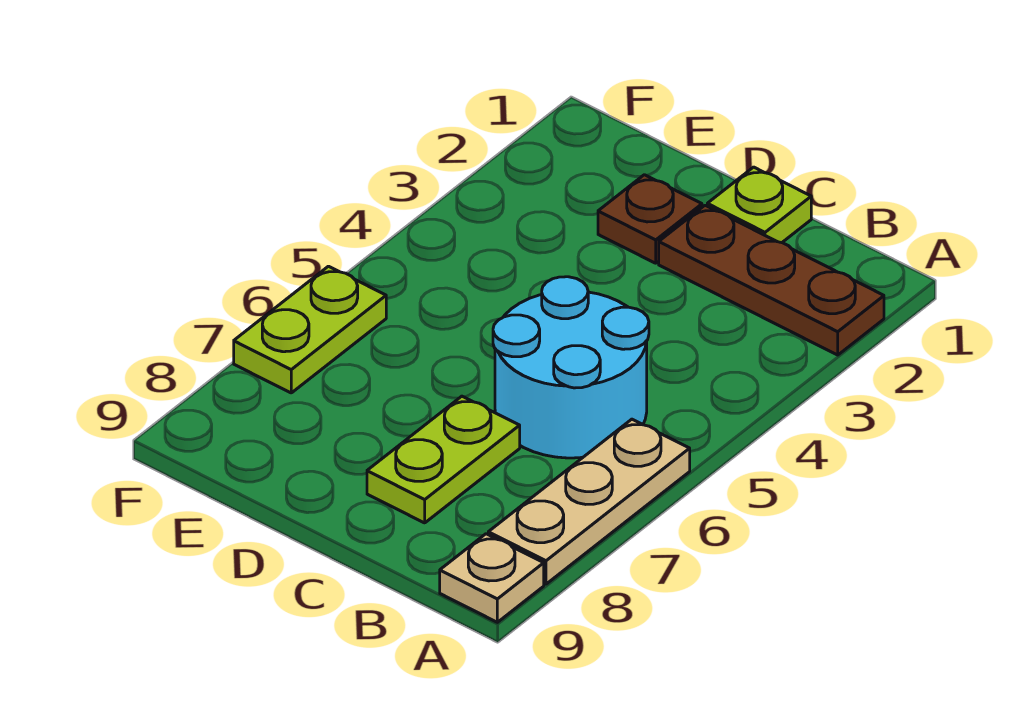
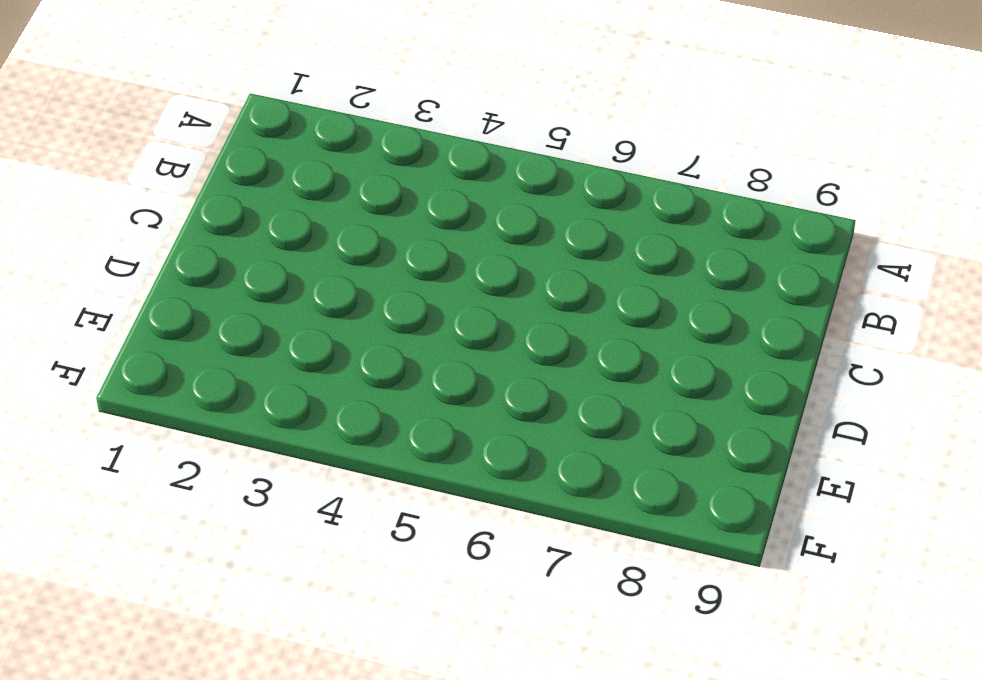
none -> brown 1x3 plate [659,205,884,355]
none -> tan 1x3 plate [488,419,690,584]

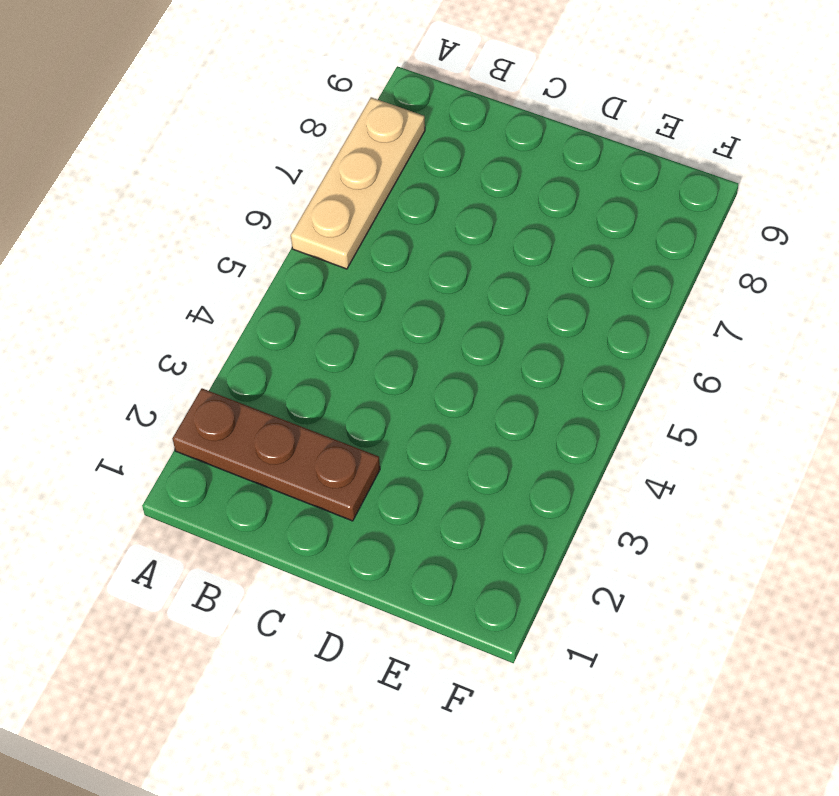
none -> tan 1x1 plate [440,534,544,622]
none -> cyan 2x2 round brick [493,277,649,458]

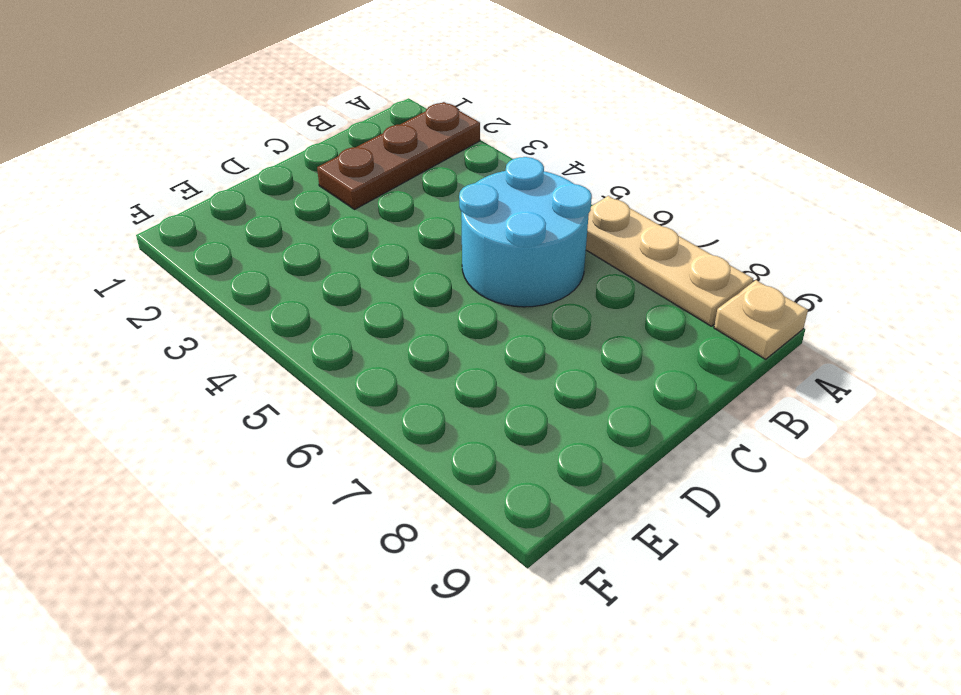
none -> lime 1x1 plate [707,167,811,243]
none -> lime 1x2 plate [367,396,520,523]

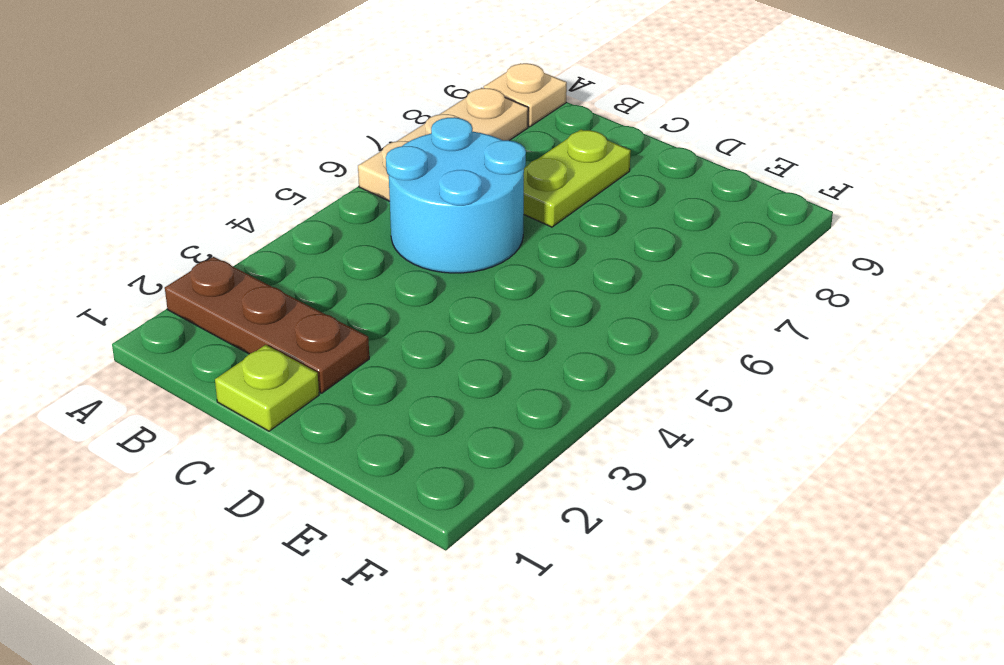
none -> brown 1x1 plate [598,175,702,263]
none -> lime 1x2 plate [234,266,386,393]

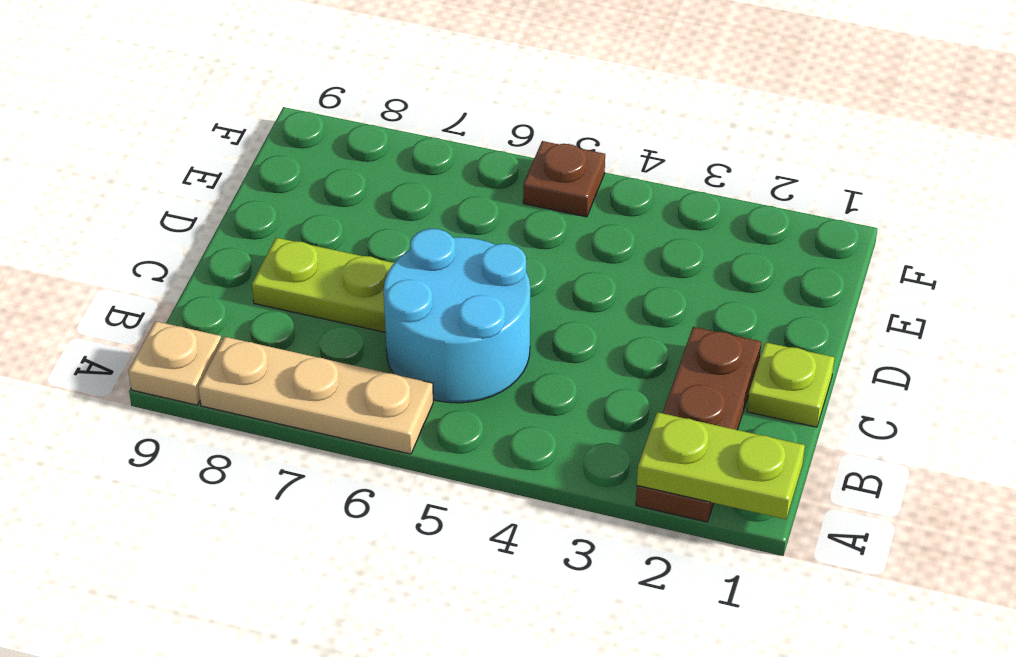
lime 1x2 plate [637,412,805,519] -> lime 1x2 plate moved to [234,266,386,393]
brown 1x1 plate [523,141,605,217] -> brown 1x1 plate moved to [598,175,702,263]

